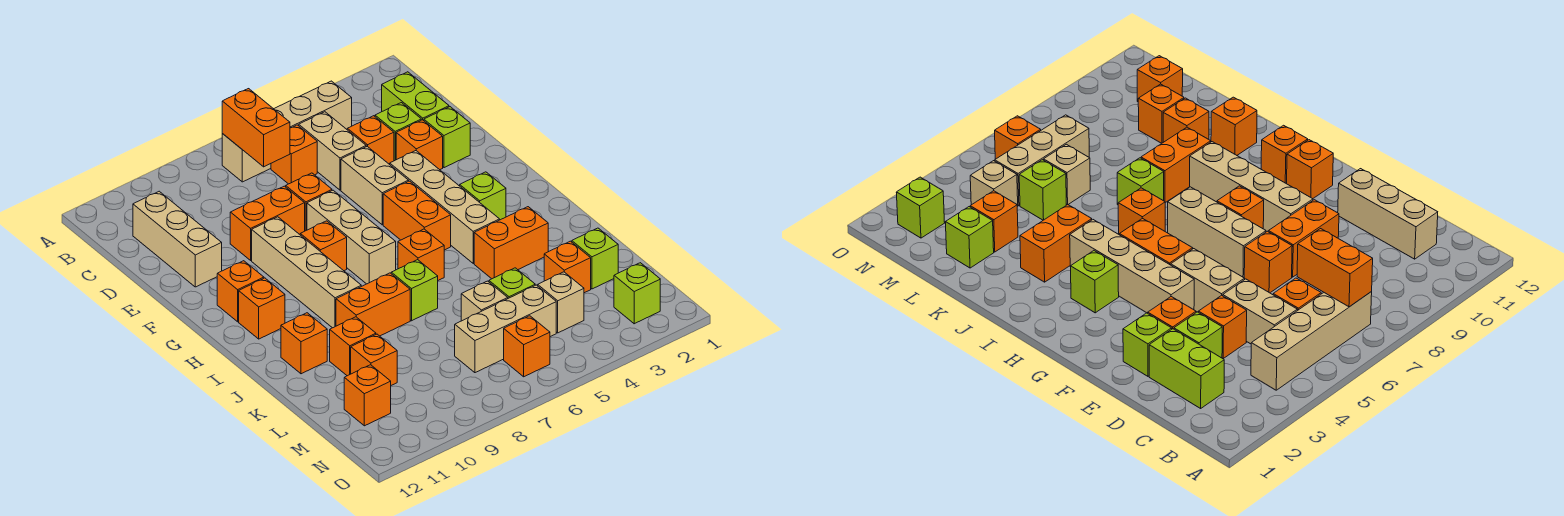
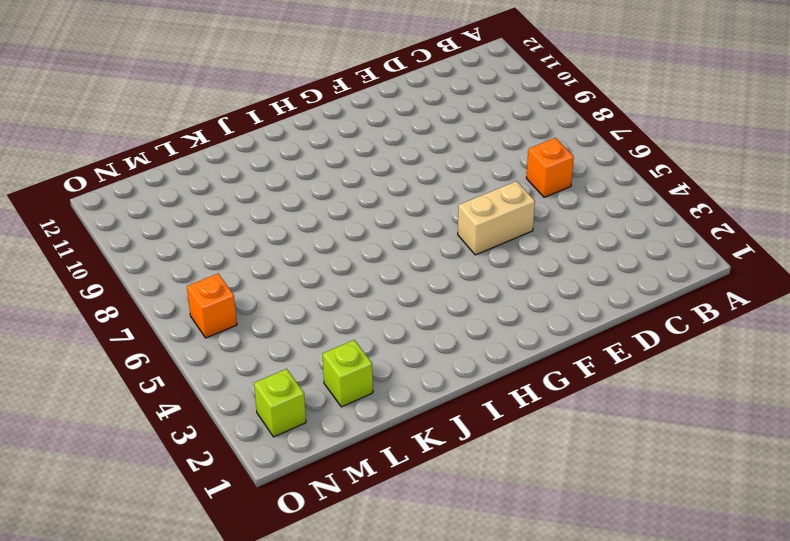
none -> tan 1x4 brick [222,81,352,182]
none -> lime 1x2 brick [382,72,449,121]
none -> tan 1x2 brick [299,112,366,190]
none -> tan 1x3 brick [133,191,222,287]

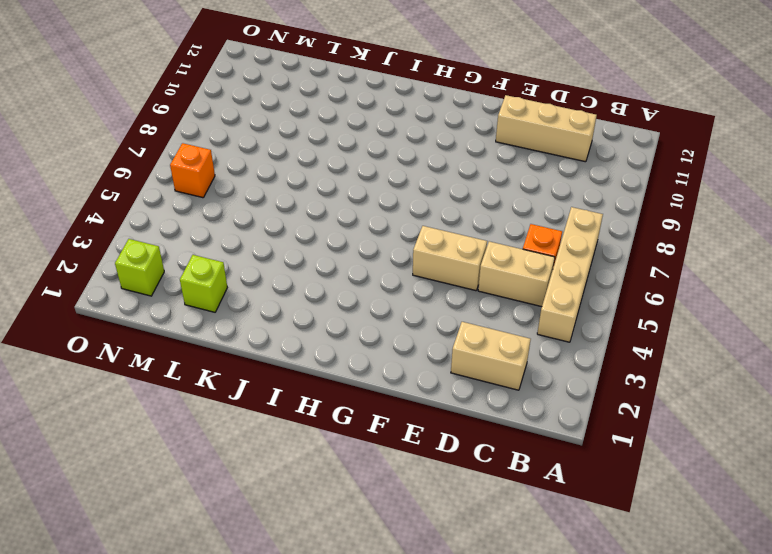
tan 1x2 brick [451,322,531,390] -> lime 1x2 brick [382,72,449,121]
none -> lime 1x1 brick [375,103,421,161]
none -> orange 1x1 brick [347,116,394,164]
none -> lime 1x1 brick [424,107,470,168]
none -> orange 1x1 brick [396,120,443,170]

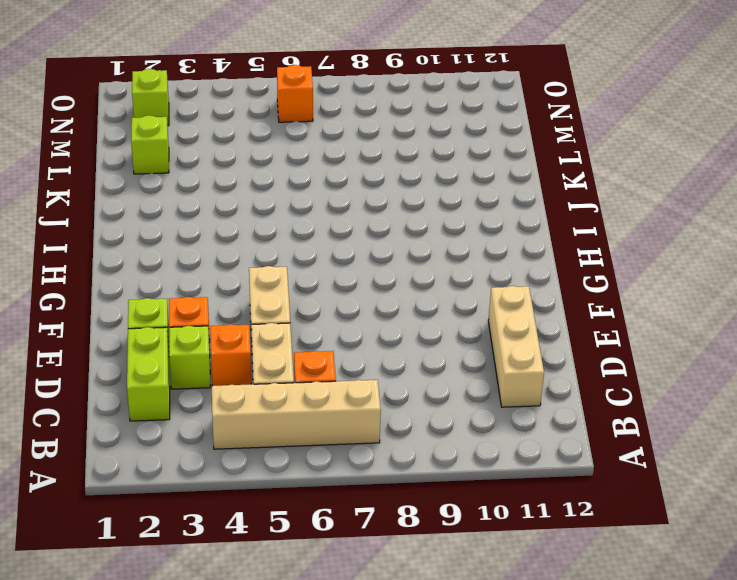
none -> orange 1x1 brick [286,173,332,231]
none -> orange 1x2 brick [230,186,305,260]
none -> tan 1x4 brick [390,151,500,263]
none -> tan 1x3 brick [307,190,396,284]

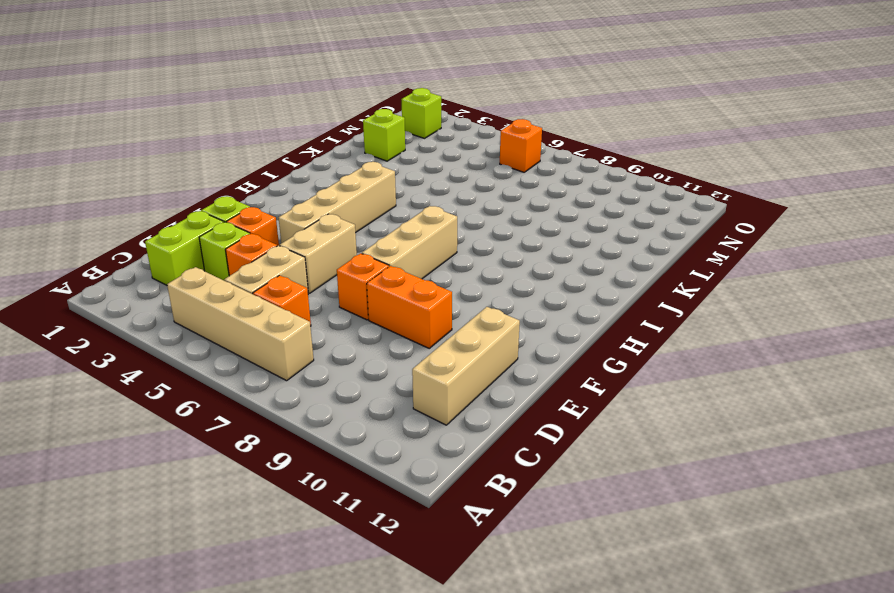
none -> tan 1x4 brick [252,217,361,328]
none -> orange 1x2 brick [383,181,451,250]
none -> orange 1x1 brick [300,221,347,271]
none -> orange 1x1 brick [217,261,264,322]

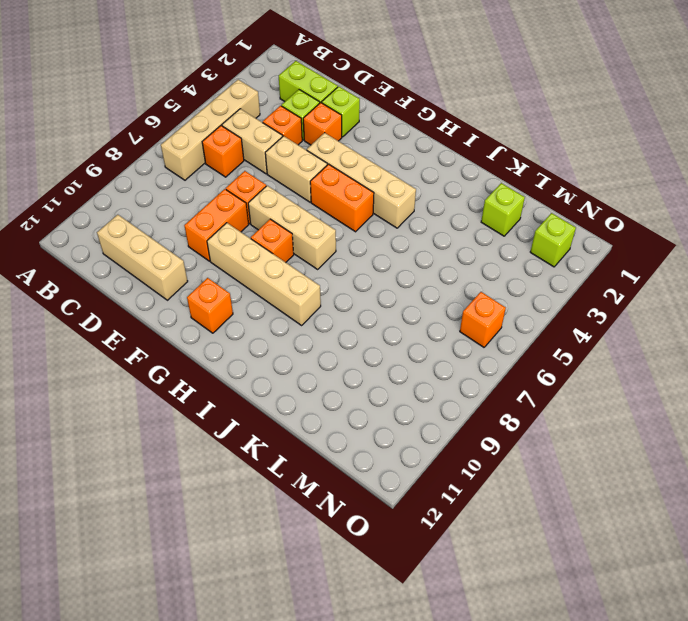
none -> lime 1x1 brick [460,172,506,220]
none -> orange 1x1 brick [239,278,285,339]
none -> orange 1x1 brick [398,229,444,280]
none -> orange 1x2 brick [474,207,548,279]

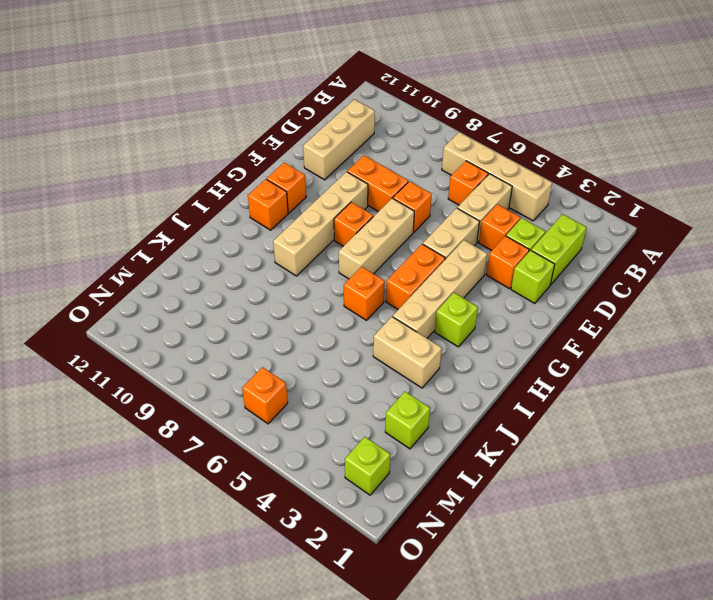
tan 1x2 brick [373,317,442,388] -> orange 1x2 brick [474,207,548,279]
none -> lime 1x1 brick [391,260,438,321]
none -> orange 1x2 brick [336,273,410,336]
none -> orange 1x1 brick [281,313,327,374]
none -> orange 1x1 brick [330,317,376,376]

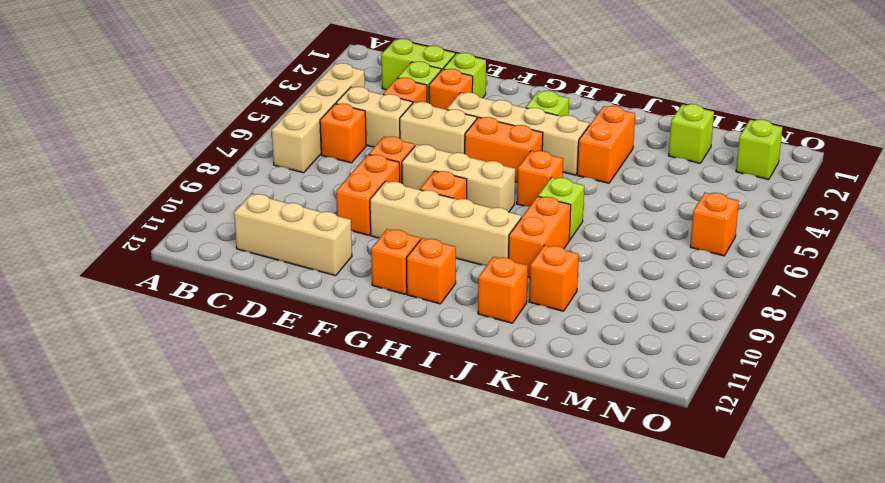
none -> orange 1x1 brick [544,241,591,293]
none -> lime 1x1 brick [489,268,535,298]
none -> tan 1x1 brick [461,281,508,321]
none -> orange 1x1 brick [351,334,397,385]

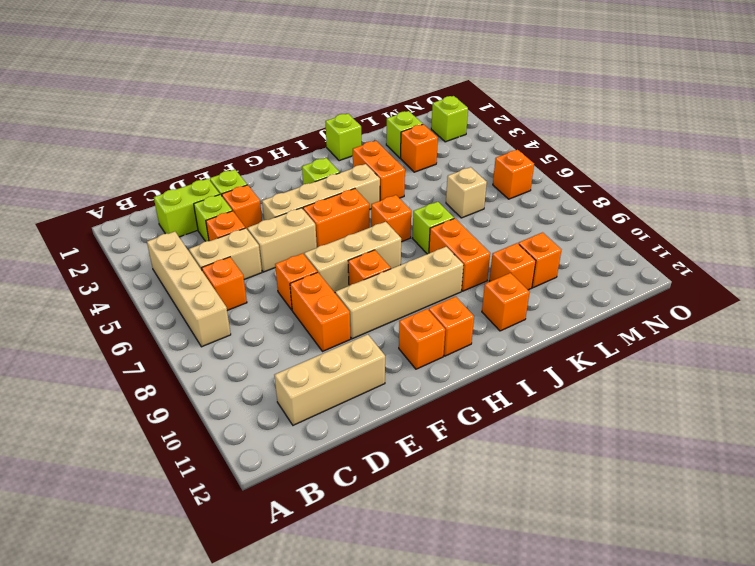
lime 1x1 brick [325,114,361,161] -> lime 1x1 brick moved to [489,268,535,298]
none -> tan 1x1 brick [538,272,584,333]
none -> tan 1x3 brick [455,285,556,373]
none -> orange 1x1 brick [344,365,391,426]
none -> orange 1x2 brick [222,89,290,167]

